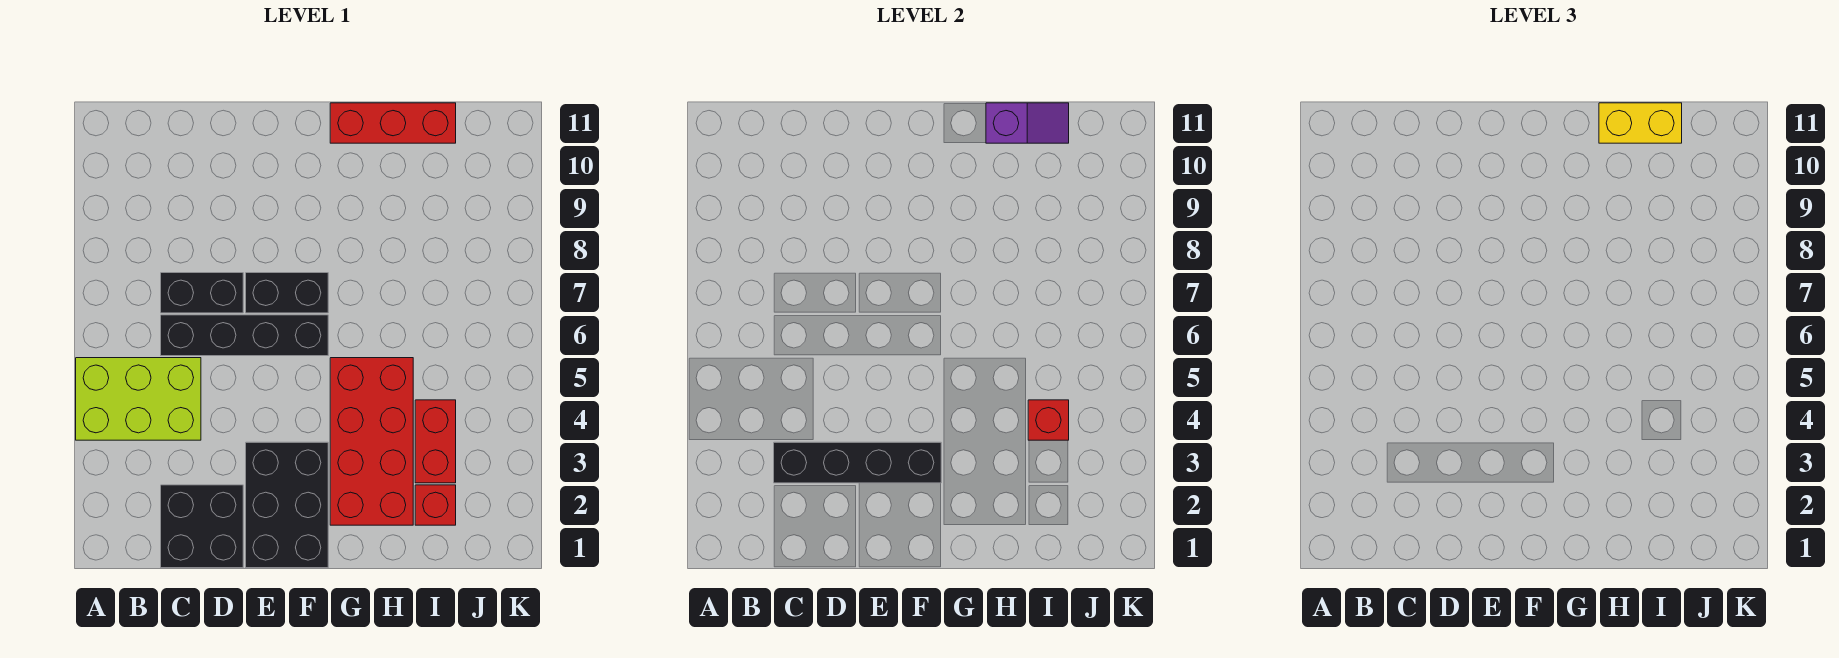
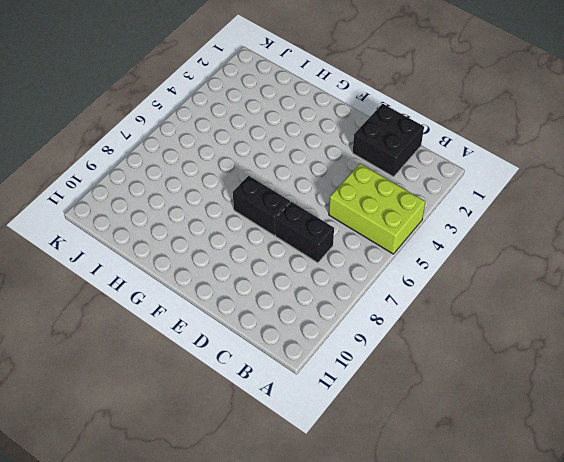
none -> black 1x4 brick [161,315,328,356]
none -> black 2x3 brick [246,442,328,568]
none -> red 2x4 brick [330,358,413,525]

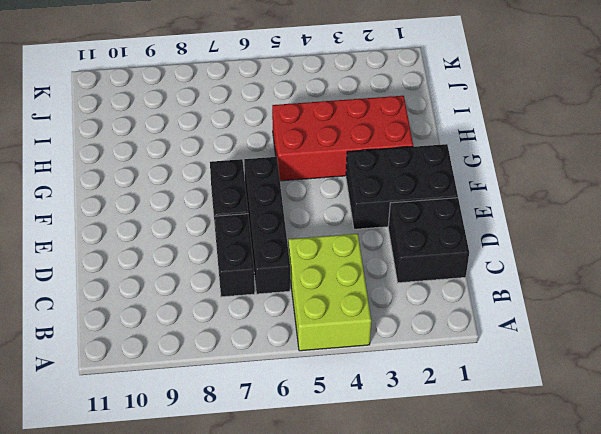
none -> red 1x3 brick [330,103,456,143]
none -> red 1x1 brick [415,485,456,525]
none -> red 1x2 brick [415,400,456,483]

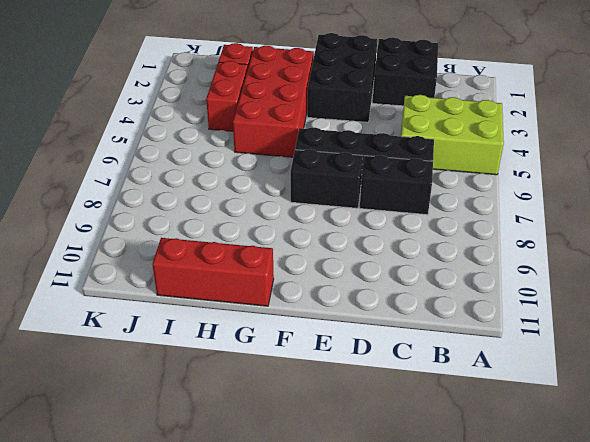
none -> black 1x4 brick [774,442,941,483]
none -> purple 1x2 slope [986,103,1069,143]
none -> red 1x1 brick [1028,400,1069,440]

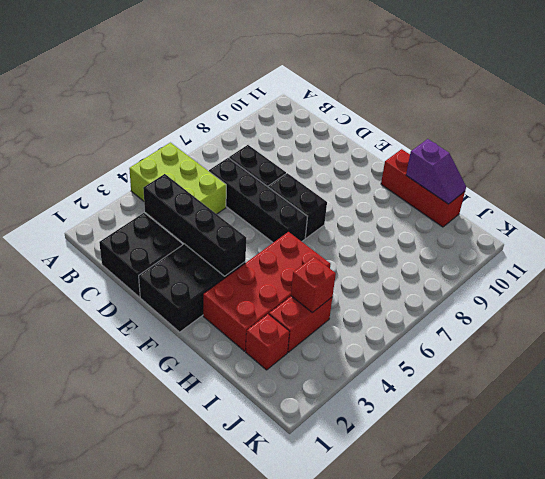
none -> yellow 1x2 brick [1599,103,1682,143]

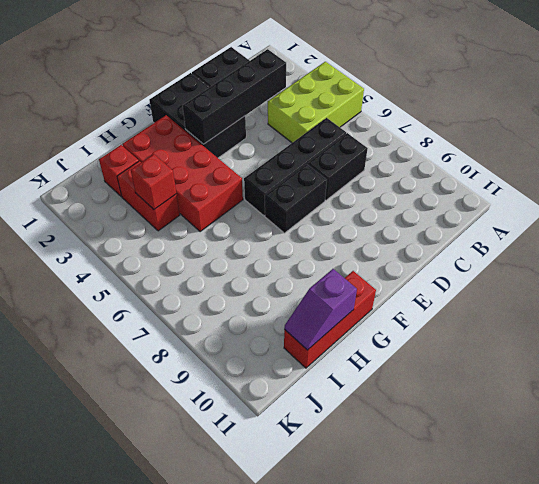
none -> yellow 1x2 brick [1599,103,1682,143]

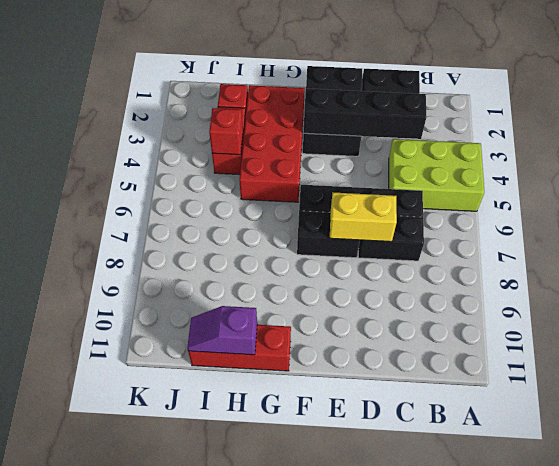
yellow 1x2 brick [330,192,397,242] -> yellow 1x2 brick moved to [1599,103,1682,143]

